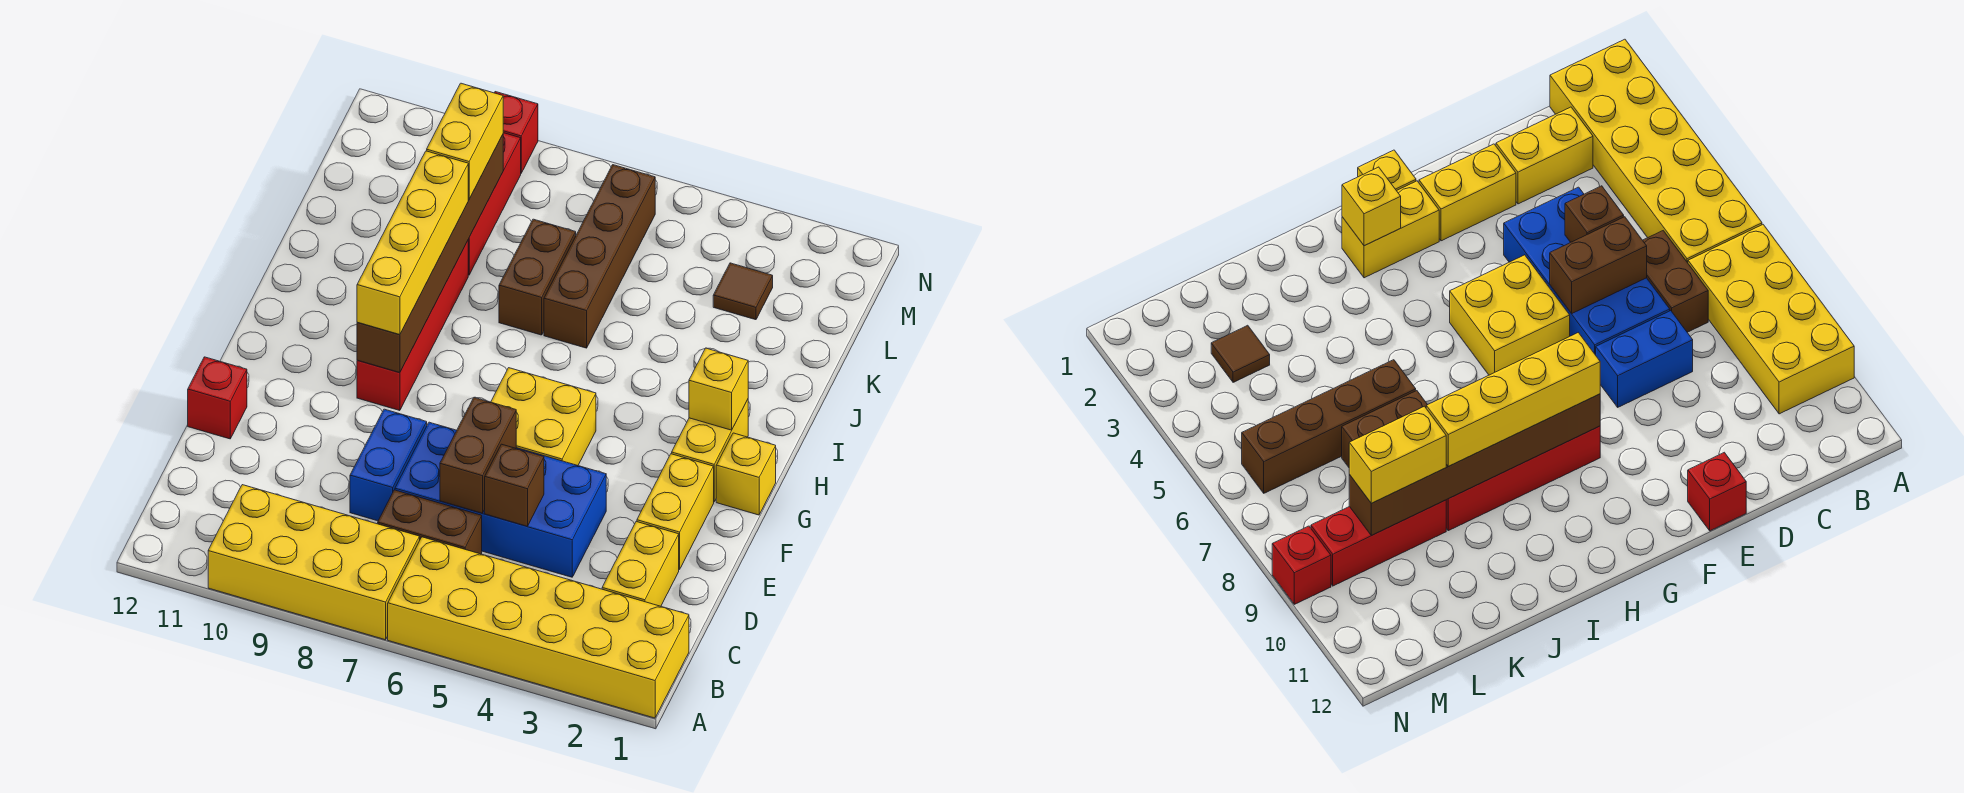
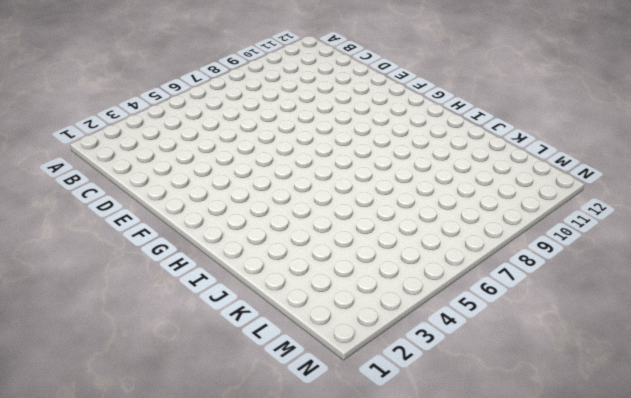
none -> yellow 2x6 brick [388,537,689,718]
none -> yellow 2x4 brick [208,485,420,640]
none -> yellow 1x2 brick [602,522,679,606]

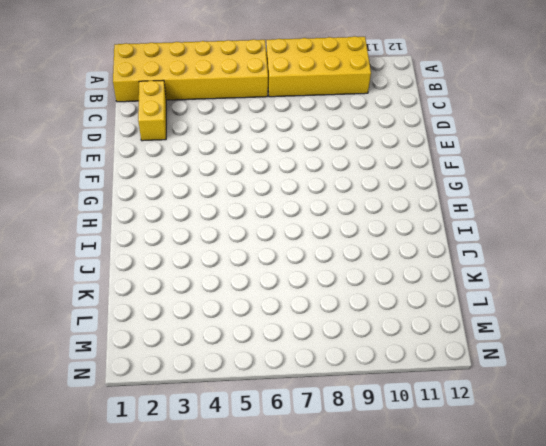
none -> brown 1x2 brick [378,490,482,554]
none -> blue 2x4 brick [395,422,606,577]
none -> blue 1x2 brick [350,409,427,521]

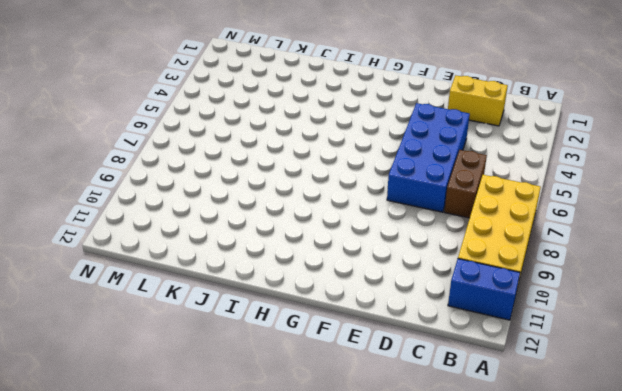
blue 1x2 brick [448,259,520,320] -> blue 1x2 brick moved to [350,409,427,521]
none -> yellow 2x6 brick [388,537,689,718]
none -> yellow 1x2 brick [637,454,714,570]
none -> red 1x1 brick [188,357,247,439]

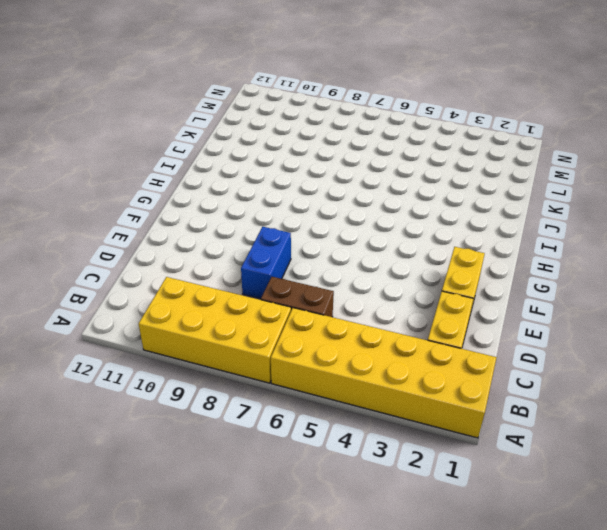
none -> blue 2x4 brick [395,422,606,577]
none -> red 1x1 brick [188,357,247,439]
none -> yellow 2x2 brick [491,368,596,465]

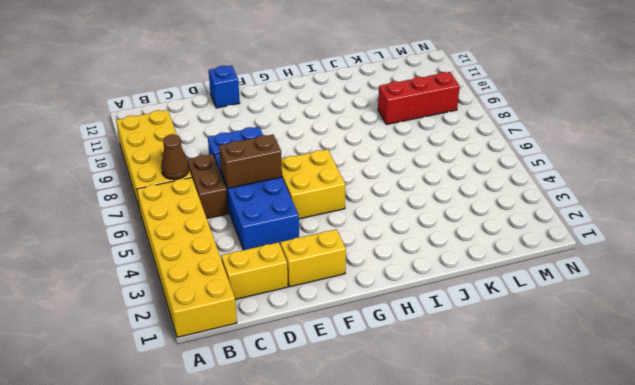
brown 1x1 cone [161,134,189,179] -> none
blue 1x1 brick [209,66,240,108] -> red 1x1 brick [188,357,247,439]
none -> yellow 1x1 brick [716,433,776,515]
none -> yellow 1x2 brick [672,400,748,501]
none -> red 1x4 brick [357,241,468,411]

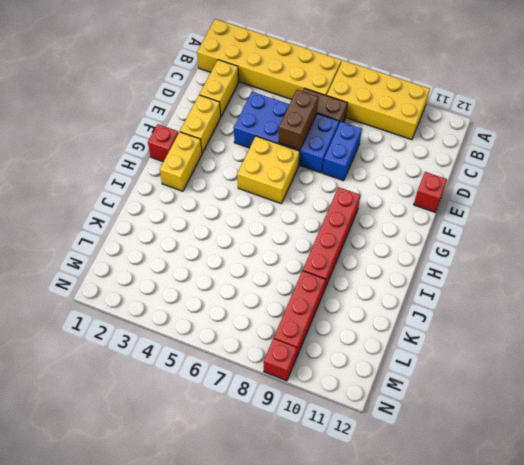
red 1x1 brick [148,124,179,162] -> yellow 1x1 brick [716,433,776,515]
none -> brown 1x4 brick [544,165,655,348]
none -> brown 1x2 brick [499,219,576,335]
none -> brown 1x1 tile [713,263,773,320]

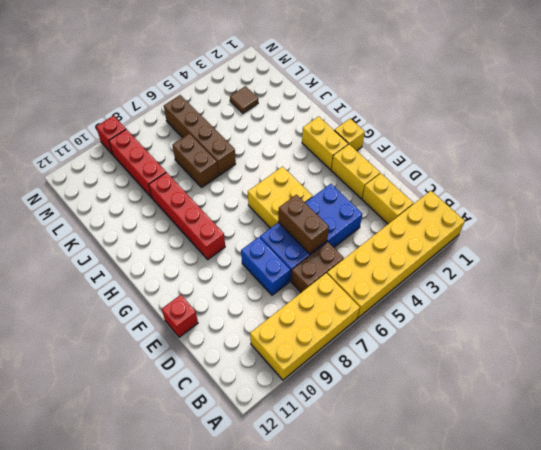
none -> brown 1x1 brick [485,444,544,526]
none -> brown 1x6 brick [357,135,503,373]
none -> yellow 1x1 brick [689,348,748,430]

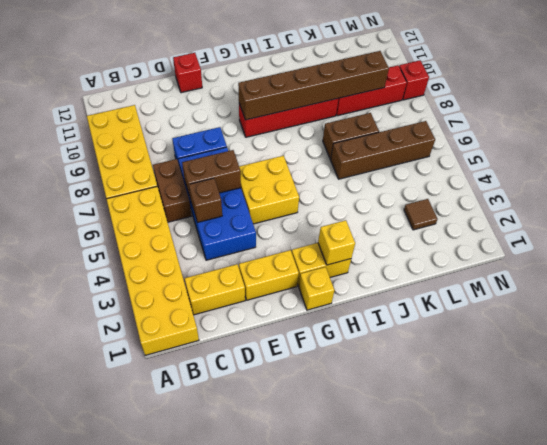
none -> yellow 1x4 brick [357,151,468,335]
none -> yellow 1x2 brick [427,83,503,199]

